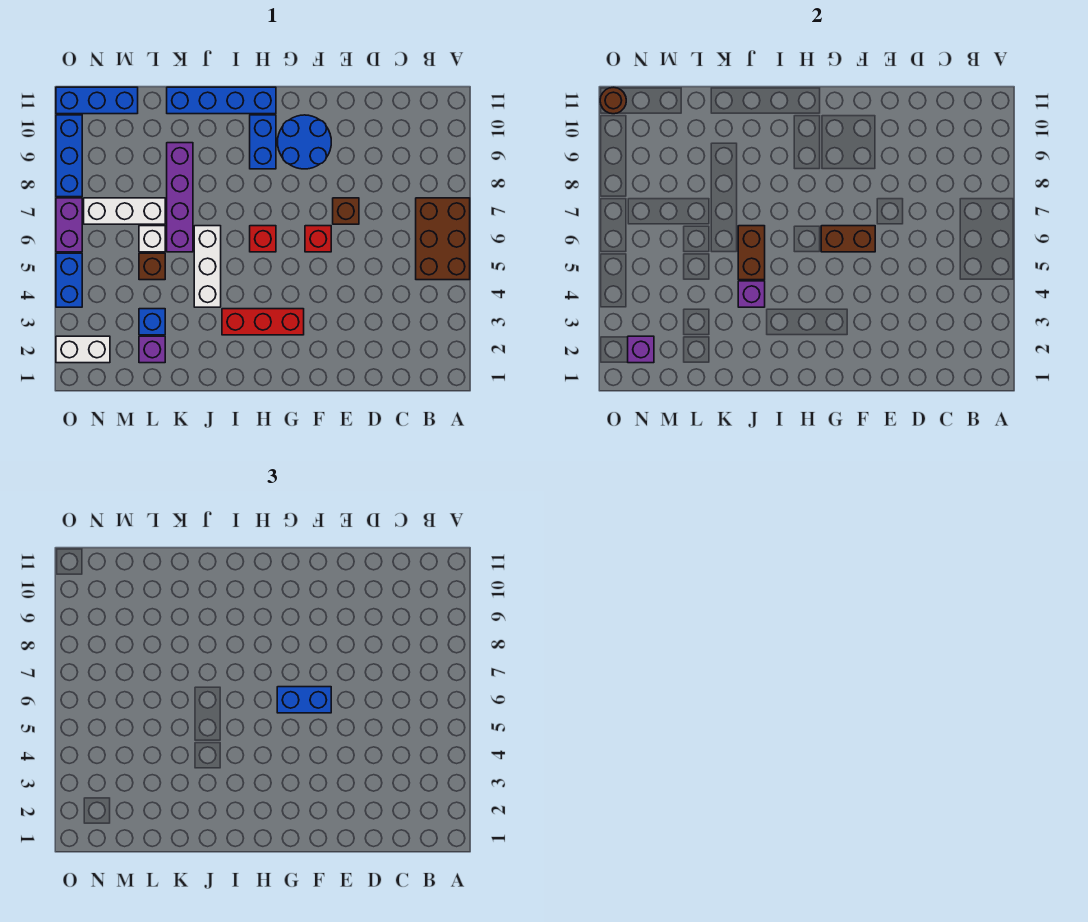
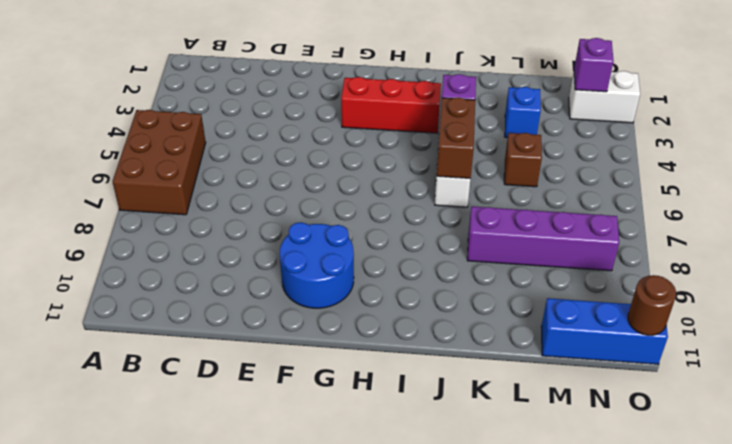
purple 1x4 brick [467,207,619,271] -> purple 1x4 brick turned to [167,143,193,252]
none -> brown 1x1 brick [333,198,359,224]
none -> red 1x1 brick [305,226,331,252]
none -> red 1x1 brick [250,226,276,252]

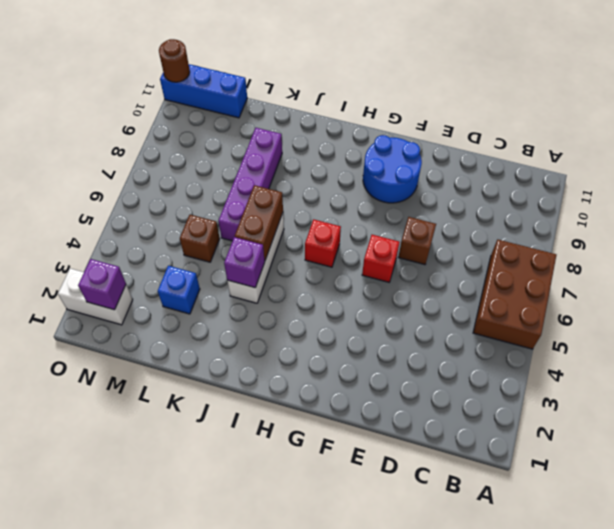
none -> red 1x3 brick [222,309,304,335]
none -> blue 1x2 brick [250,115,276,169]
none -> blue 1x4 brick [167,87,276,114]

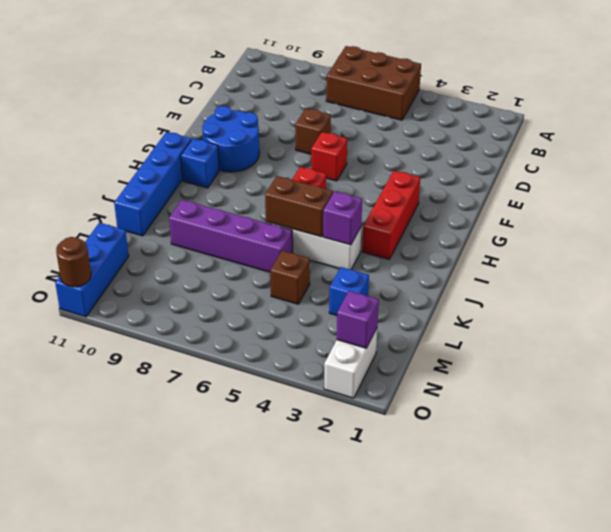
blue 1x1 brick [181,139,219,188] -> blue 1x2 brick [250,115,276,169]
none -> purple 1x1 brick [139,336,165,363]
none -> white 1x1 brick [139,226,165,252]
none -> white 1x3 brick [84,198,165,224]

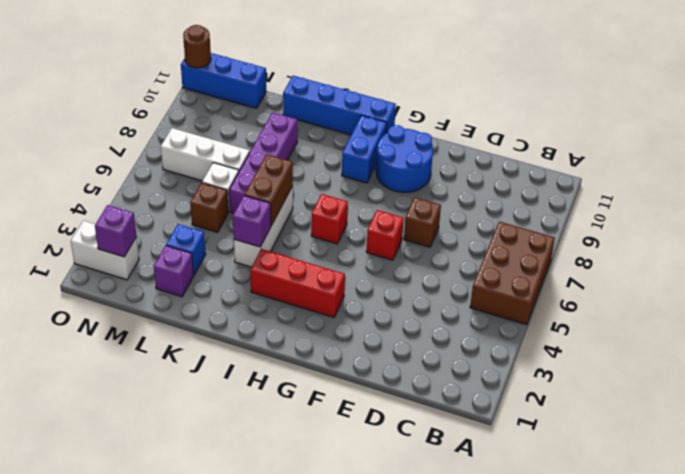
none -> blue 1x2 brick [56,253,82,307]
none -> purple 1x2 brick [56,198,82,252]
none -> blue 1x3 brick [56,115,82,197]

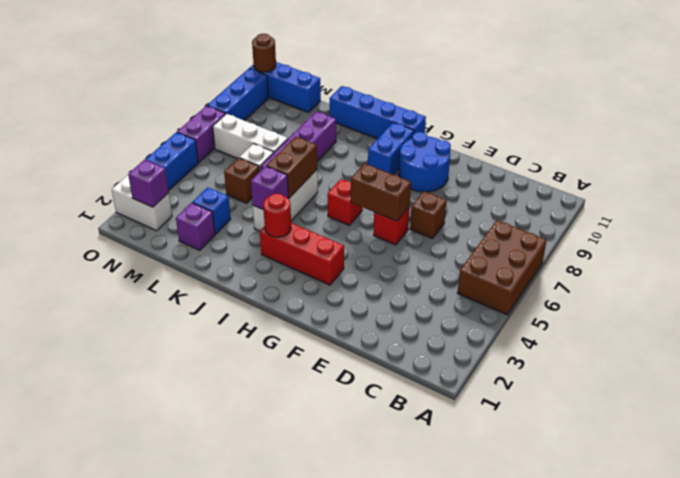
red 1x1 round brick [263,193,291,237] -> none
none -> blue 1x2 brick [277,687,331,713]

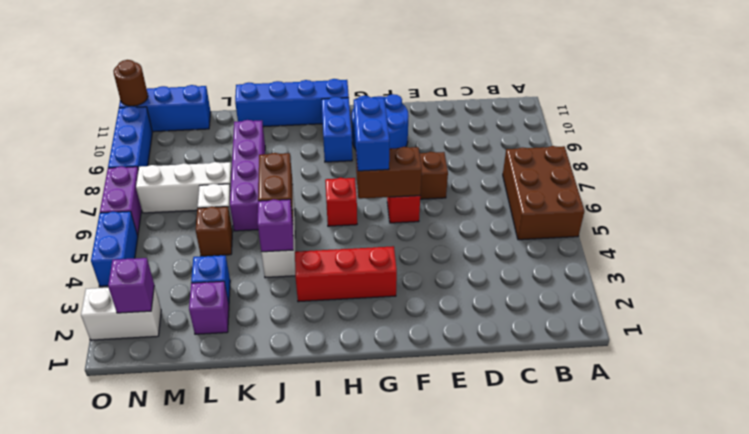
blue 1x2 brick [354,97,389,171] -> blue 1x2 brick turned to [277,687,331,713]

